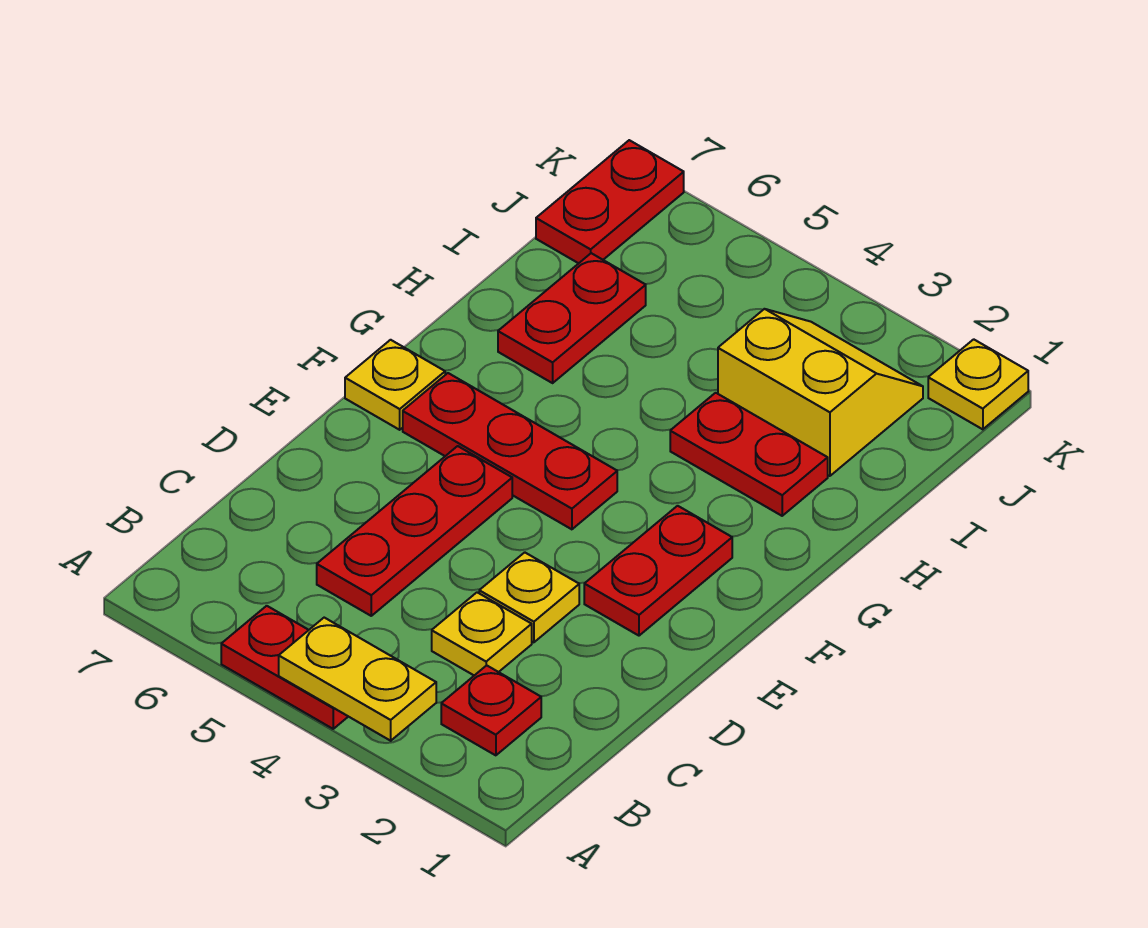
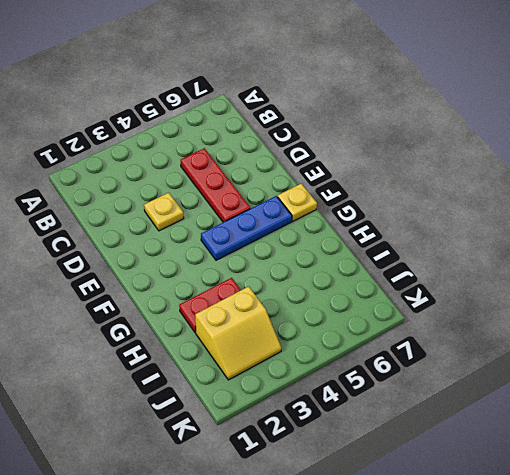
blue 1x3 plate [201,196,292,260] -> red 1x3 plate [403,373,617,529]
none -> red 1x2 plate [221,606,348,729]
none -> red 1x1 plate [441,665,541,755]
none -> yellow 1x1 plate [432,592,532,675]

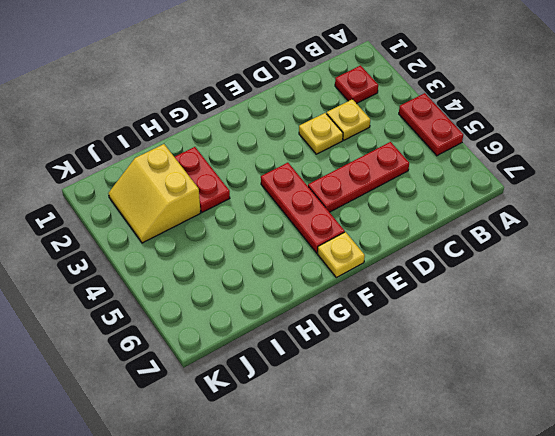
none -> red 1x2 plate [584,506,732,636]
none -> red 1x2 plate [498,253,646,383]
none -> red 1x2 plate [536,140,684,263]

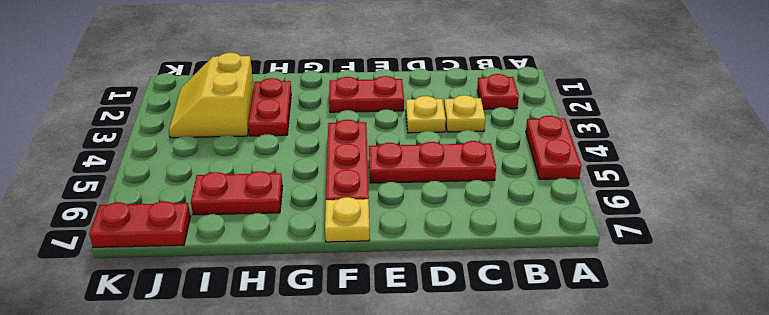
none -> yellow 1x1 plate [928,339,1028,429]
none -> yellow 1x2 plate [279,618,436,741]

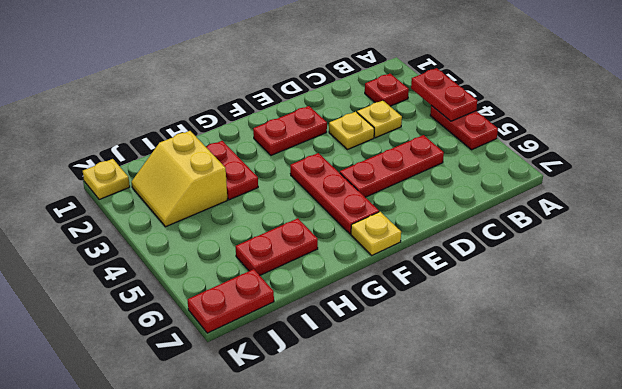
red 1x2 plate [411,68,477,121] -> yellow 1x2 plate [279,618,436,741]

